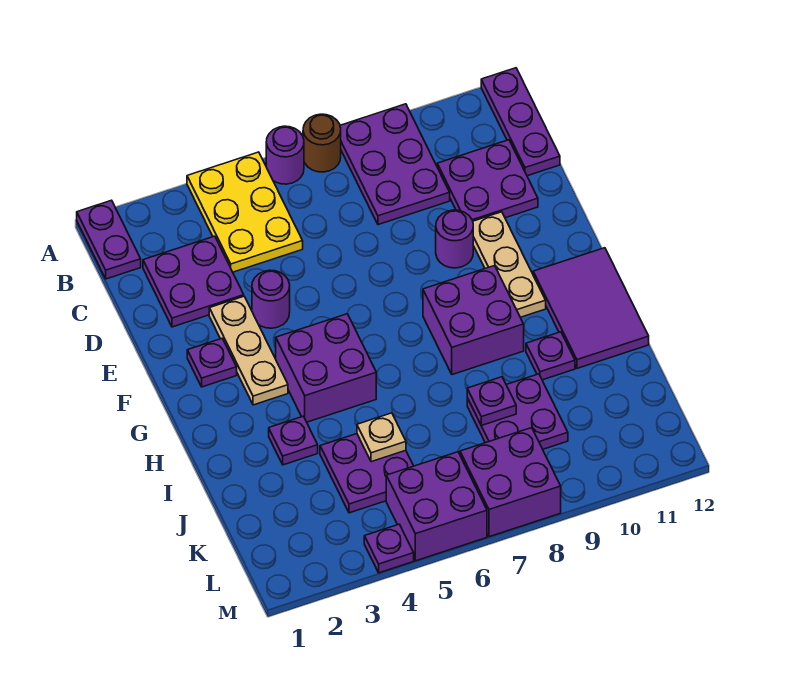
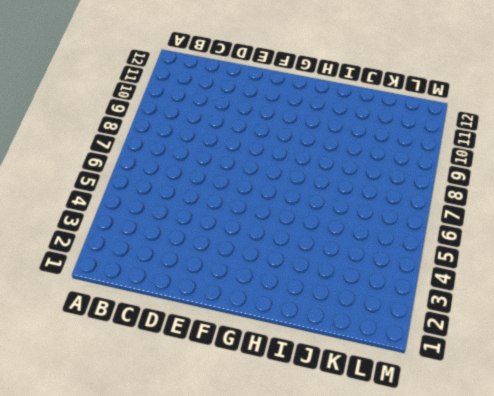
none -> purple 1x2 plate [77,200,141,279]
none -> yellow 2x3 plate [187,152,303,272]
none -> purple 1x1 round brick [266,126,304,184]

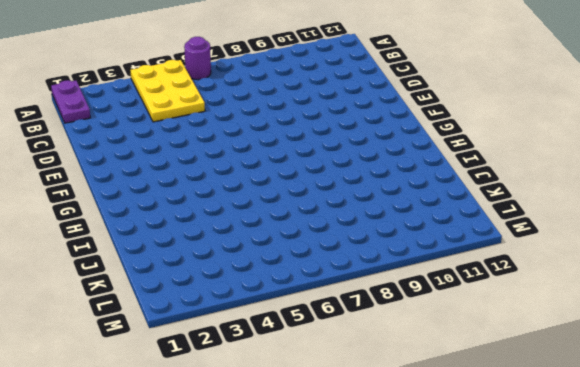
none -> brown 1x1 round brick [303,114,341,172]
none -> purple 2x3 plate [340,104,450,225]
none -> purple 1x3 plate [481,68,560,176]

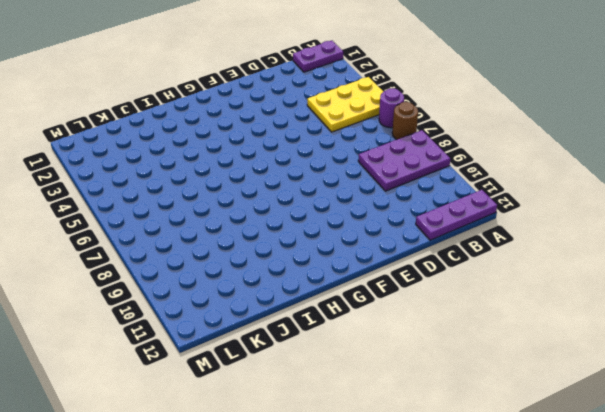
none -> purple 2x2 plate [143,236,244,327]
none -> purple 2x2 plate [437,140,538,221]
none -> tan 1x3 plate [209,296,288,405]

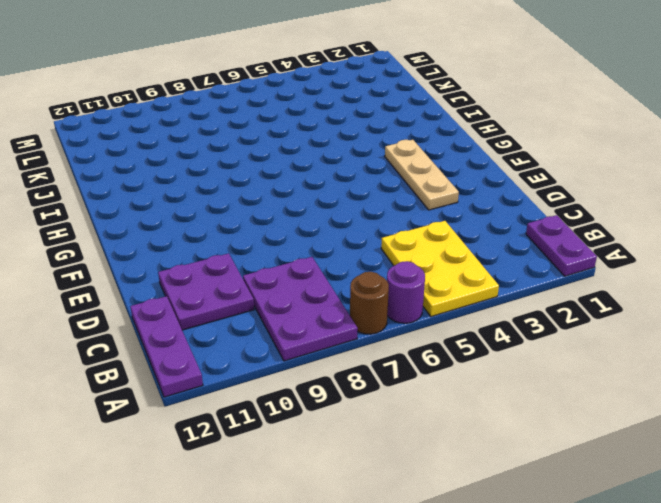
none -> purple 2x2 plate [143,236,244,327]
none -> purple 1x1 round brick [252,270,290,328]
none -> purple 1x1 round brick [436,210,473,268]

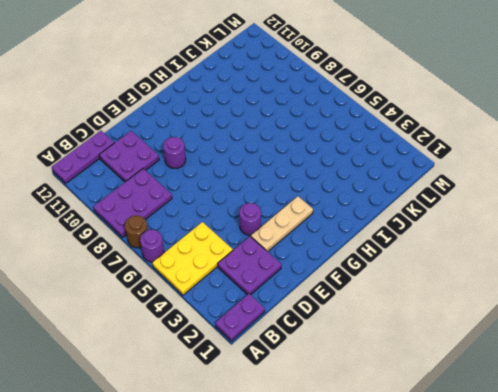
none -> tan 1x3 plate [473,212,546,317]
none -> purple 1x1 plate [187,339,237,387]
none -> purple 2x2 brick [276,314,376,422]

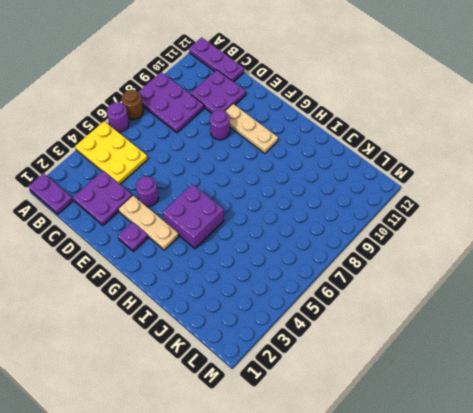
none -> purple 2x2 brick [423,266,524,375]
none -> purple 2x3 tile [533,248,649,368]
none -> purple 1x1 plate [269,416,318,465]

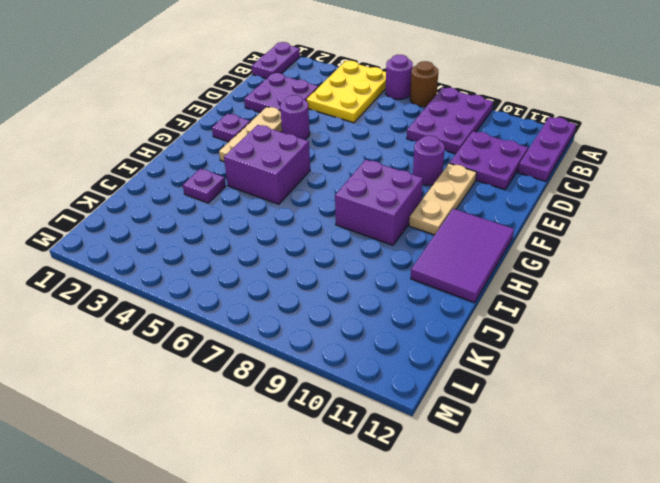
none -> purple 1x1 plate [526,332,575,380]
none -> purple 2x2 plate [320,434,413,513]
none -> purple 2x2 plate [467,374,568,449]

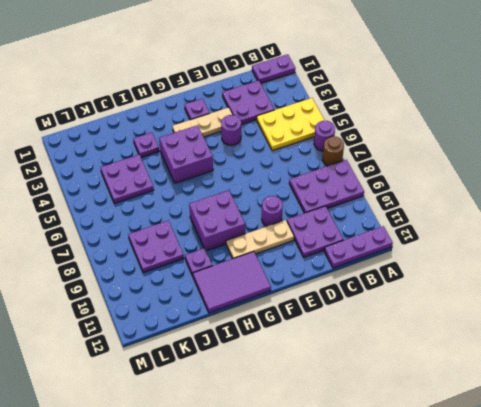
none -> purple 2x2 brick [386,452,487,561]
none -> purple 2x2 brick [460,428,561,537]
none -> purple 1x1 plate [364,524,414,573]

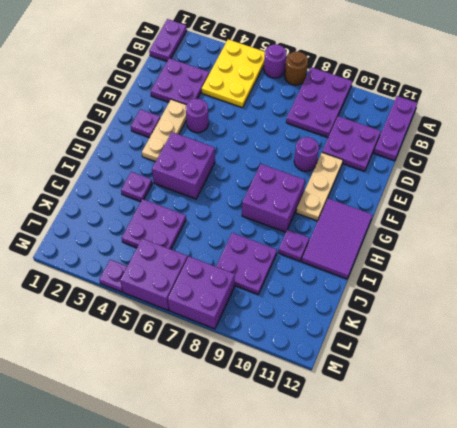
none -> tan 1x1 plate [357,413,406,462]
none -> purple 1x1 plate [467,377,516,425]

